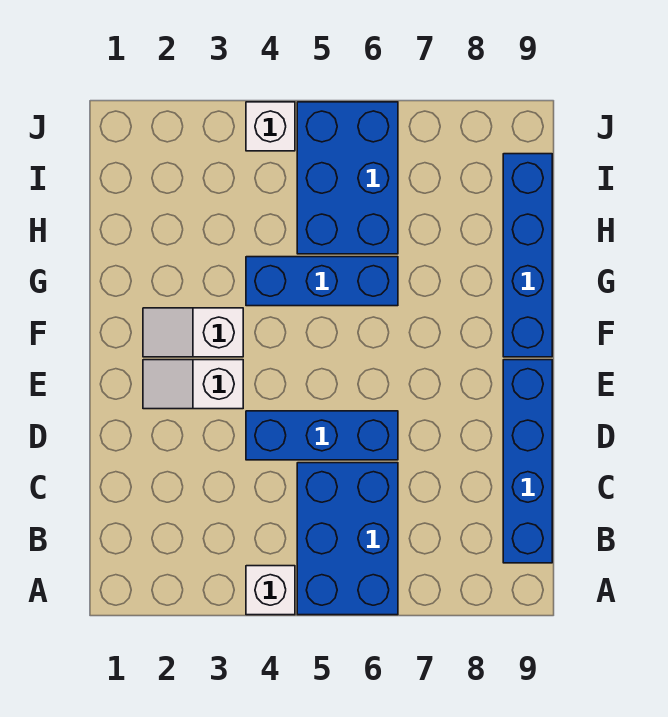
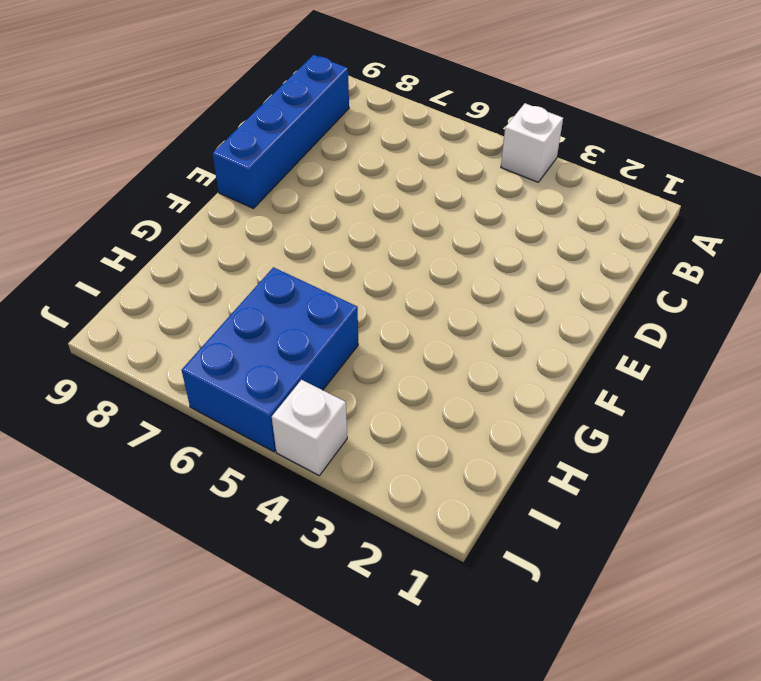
none -> blue 2x3 brick [297,463,398,615]
none -> blue 1x3 brick [246,411,398,460]

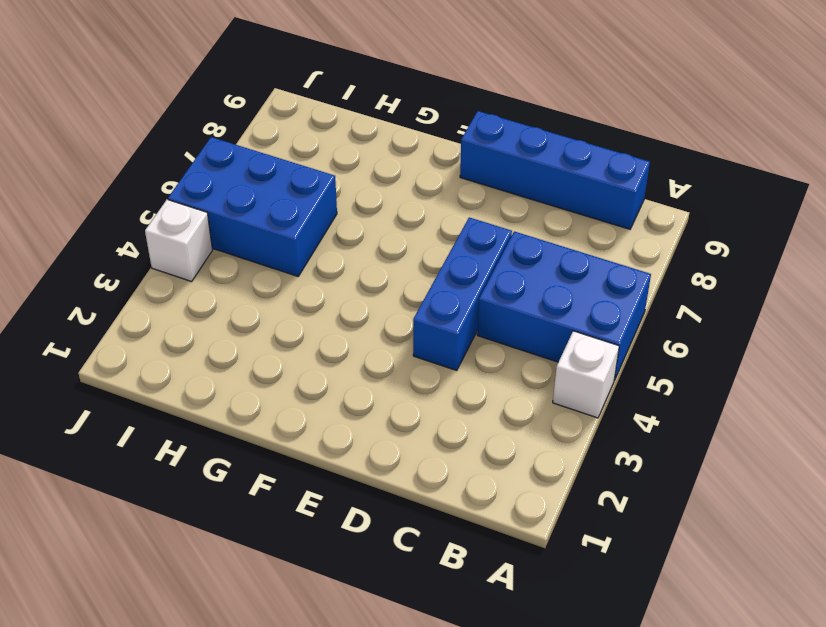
none -> white 1x2 slope [143,360,243,409]
none -> white 1x2 slope [143,308,243,357]

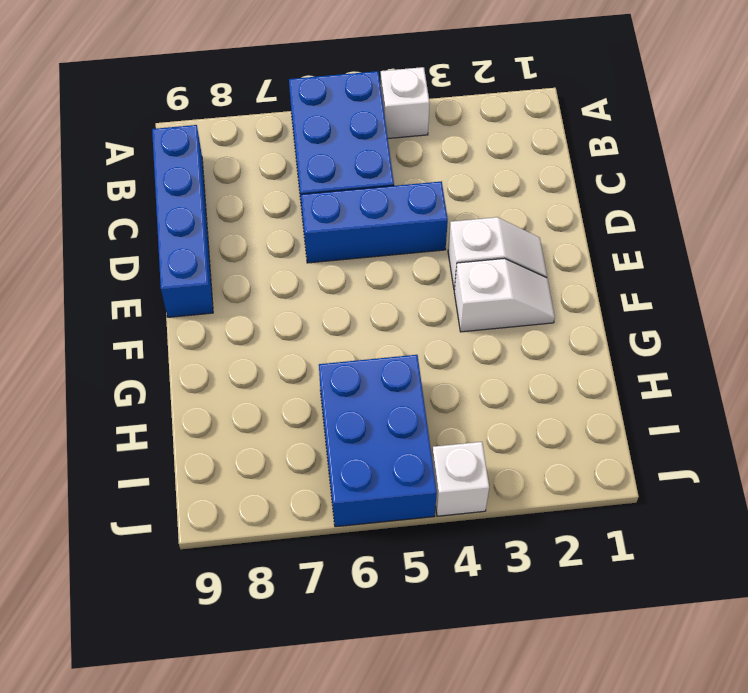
none -> blue 1x4 brick [503,154,552,357]
none -> blue 1x3 brick [246,257,398,306]

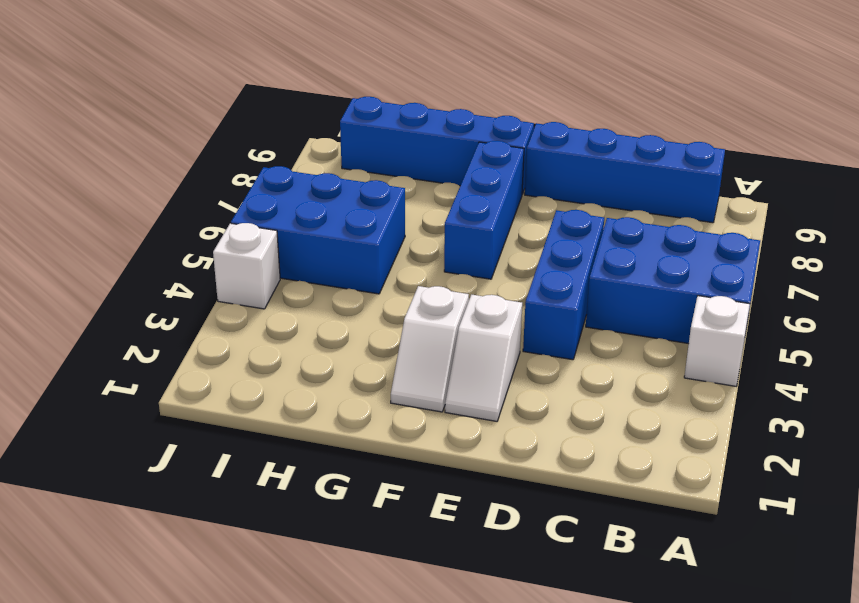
blue 1x3 brick [444,141,524,279] -> blue 1x3 brick moved to [246,257,398,306]

